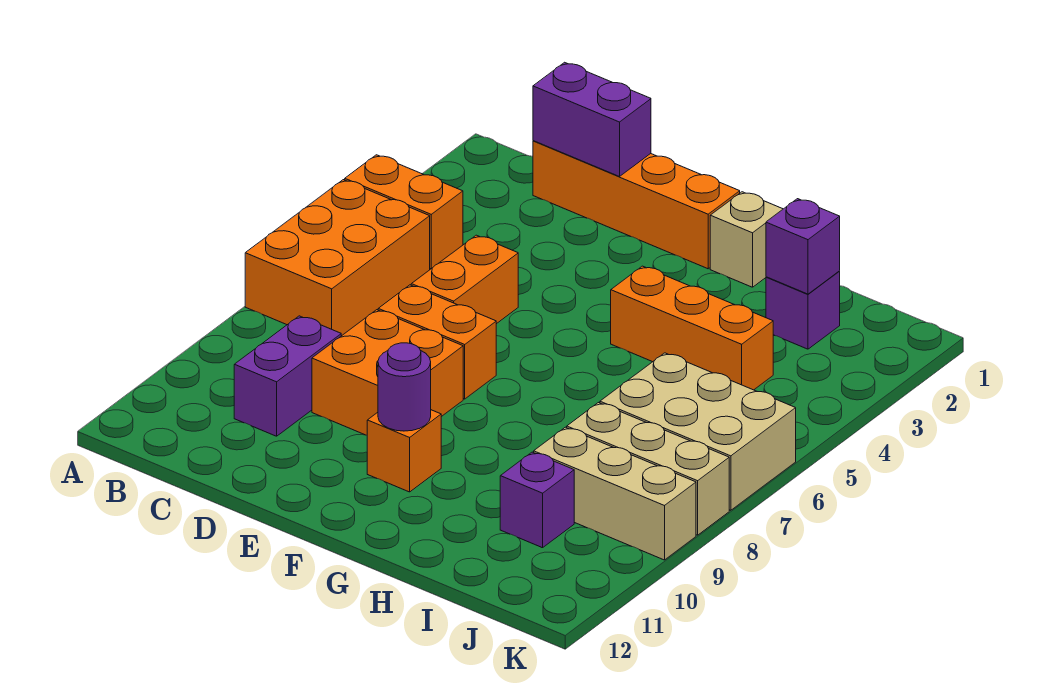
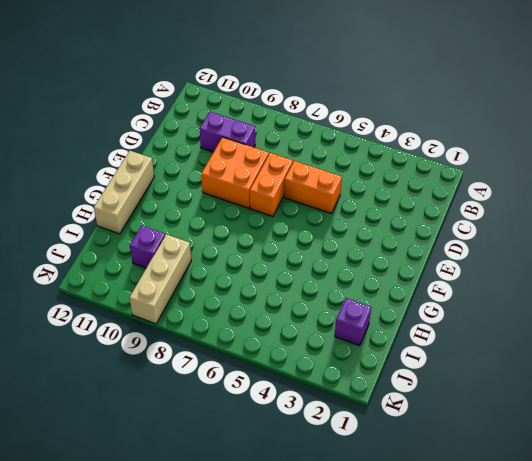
tan 1x3 brick [94,151,154,234] -> tan 1x3 brick moved to [567,403,729,535]
none -> orange 1x2 brick [345,155,463,269]
none -> orange 2x3 brick [245,180,430,336]
none -> orange 1x4 brick [533,141,740,269]

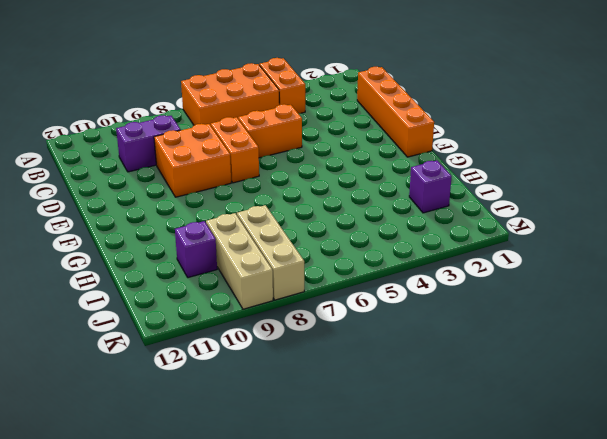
none -> orange 1x1 brick [367,410,441,492]
none -> tan 1x1 brick [710,192,783,287]
none -> orange 1x3 brick [611,266,773,390]

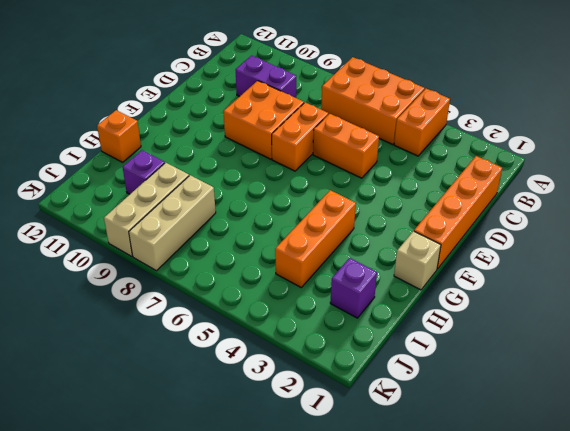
orange 1x1 brick [97,110,141,162] -> orange 1x1 brick moved to [367,410,441,492]
none -> tan 2x3 brick [600,353,796,510]
none -> purple 1x2 brick [533,62,651,177]
none -> purple 1x1 round brick [378,343,431,431]

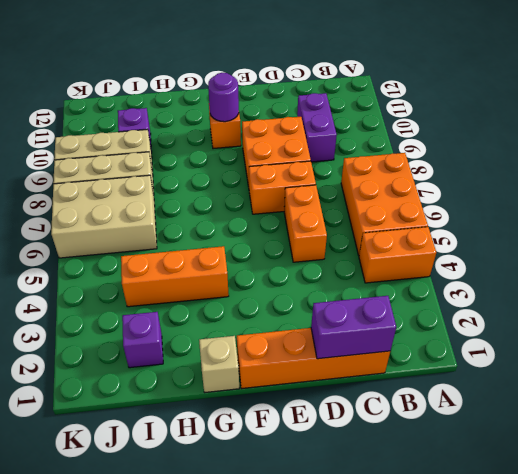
none -> purple 1x1 brick [766,199,840,294]

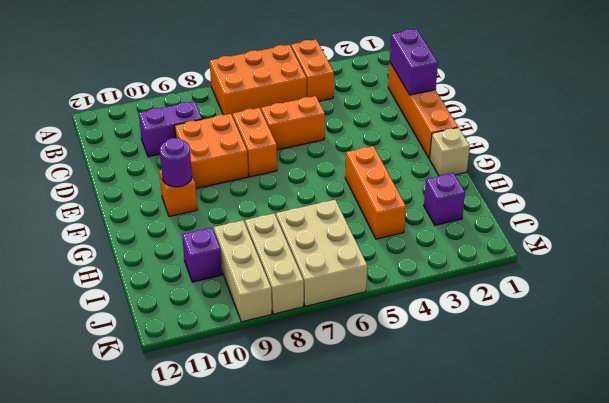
none -> purple 1x1 brick [766,199,840,294]

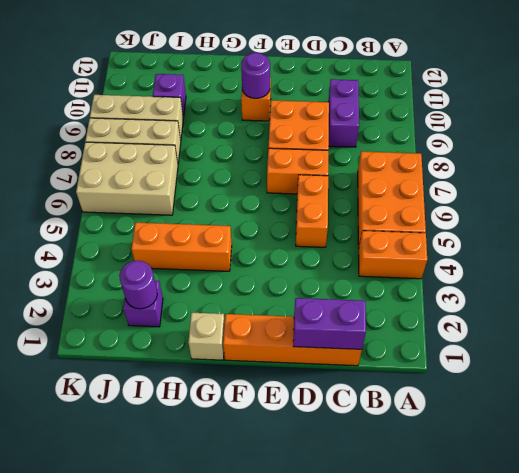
purple 1x1 round brick [119,261,157,309] -> purple 1x1 brick [766,199,840,294]

